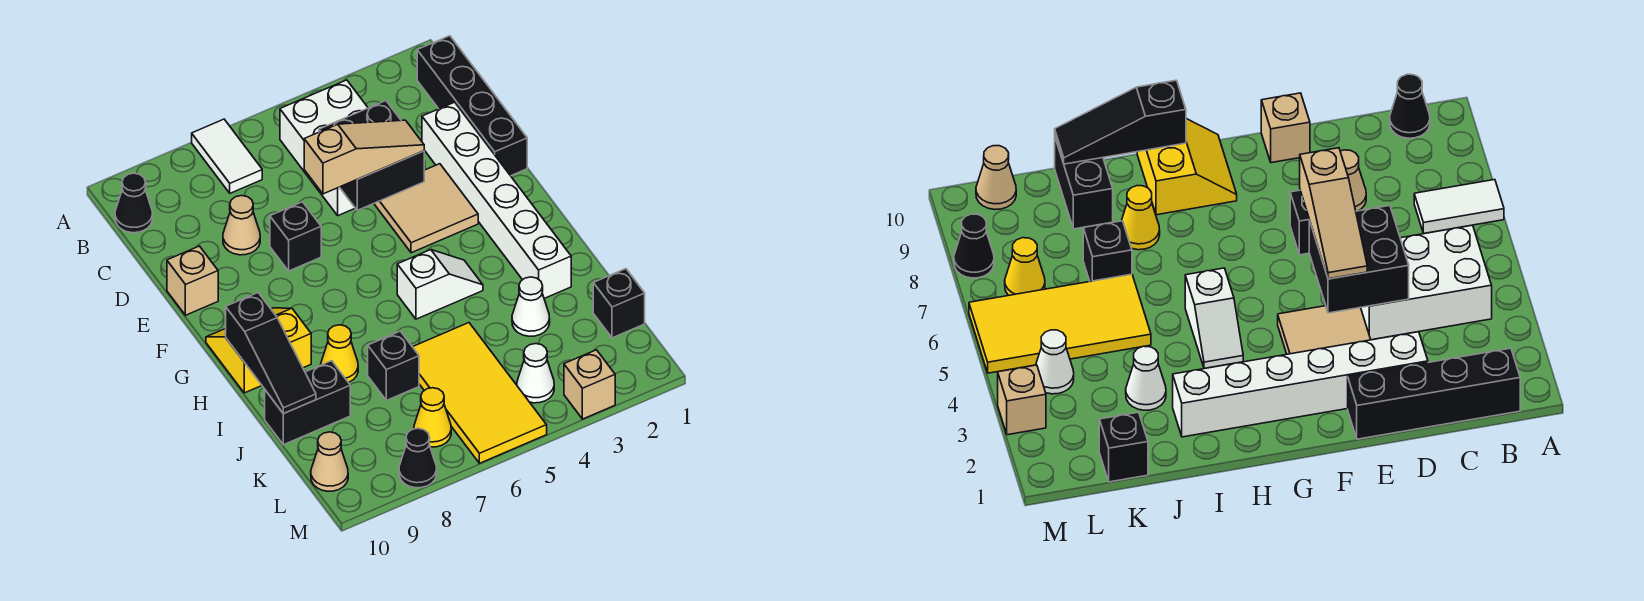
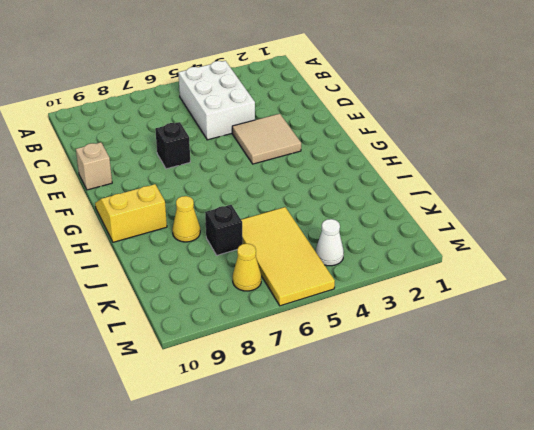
none -> white 1x2 tile [192,119,262,193]
none -> black 1x4 brick [417,36,527,176]
none -> black 1x1 cone [115,173,152,233]

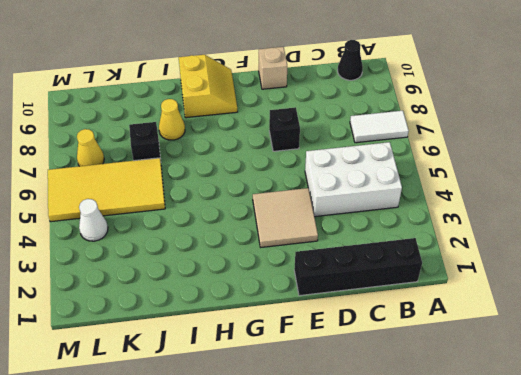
none -> white 1x6 brick [422,102,571,298]
none -> tan 1x1 cone [223,196,260,255]
none -> white 1x2 slope [397,250,483,319]

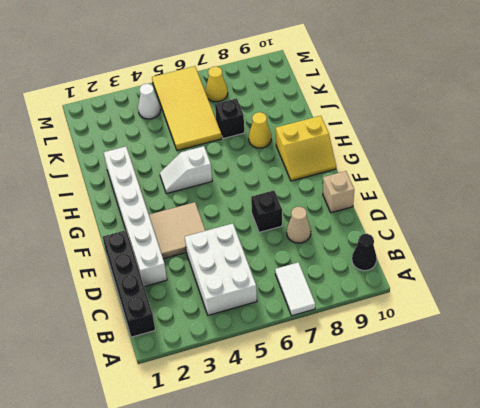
none -> white 1x1 cone [512,277,550,336]
none -> black 1x2 brick [265,361,350,445]
none -> black 1x1 brick [593,269,645,338]

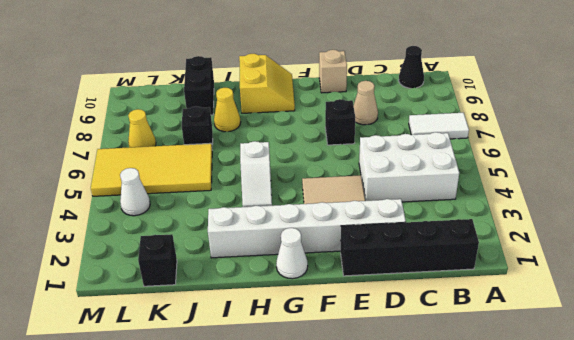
white 1x1 cone [276,228,308,279] -> white 1x1 cone moved to [512,277,550,336]
none -> tan 1x1 cone [311,432,348,491]
none -> tan 1x1 brick [564,350,615,419]
none -> black 1x1 cone [399,428,436,488]

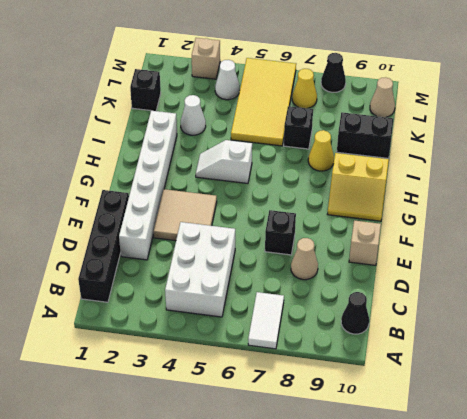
none -> black 2x2 brick [319,101,424,210]
none -> black 1x3 slope [226,293,316,414]
none -> tan 1x3 slope [304,120,424,194]

